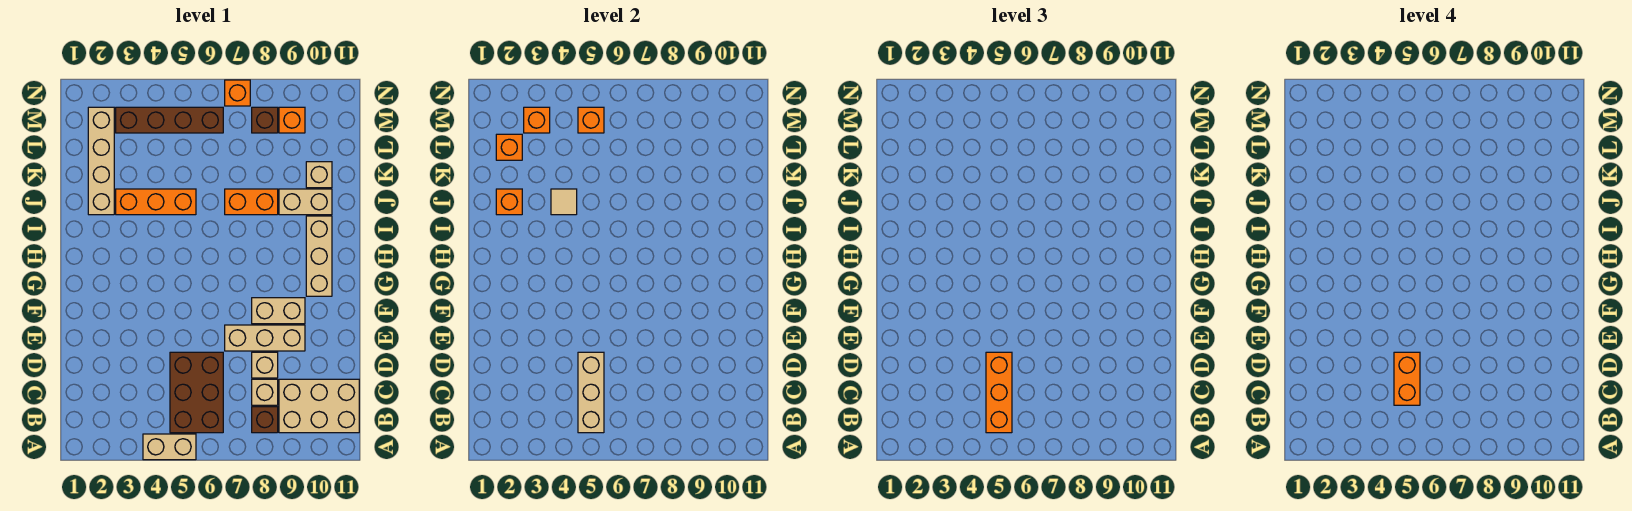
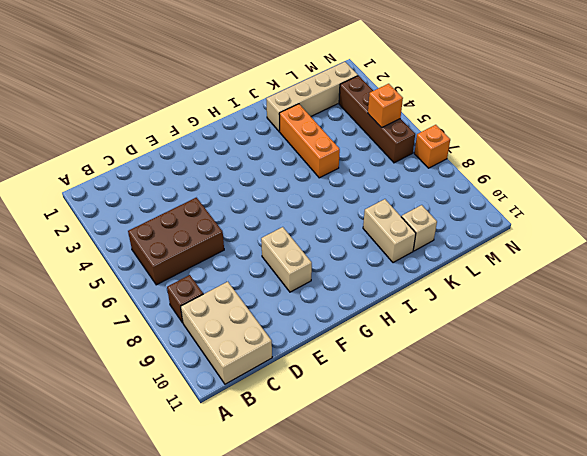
none -> tan 1x2 brick [143,434,196,460]
none -> tan 1x1 brick [252,379,278,405]
none -> tan 1x1 brick [252,352,278,378]

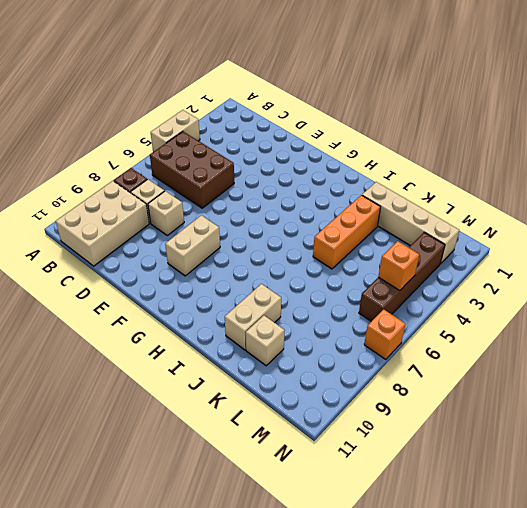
none -> tan 1x3 brick [225,325,305,351]
none -> tan 1x3 brick [306,216,332,296]
none -> orange 1x2 brick [225,189,278,215]

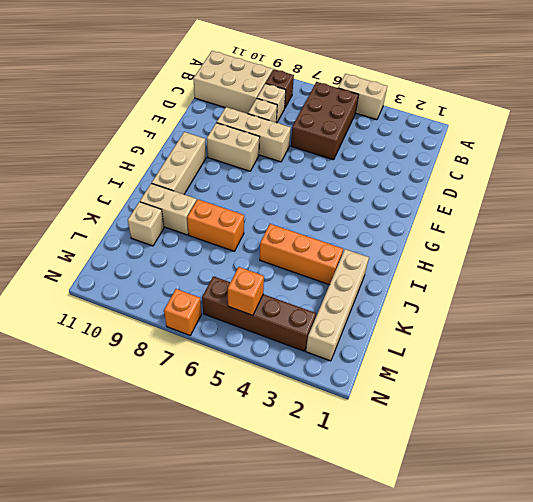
none -> brown 1x1 brick [252,107,278,133]
none -> orange 1x1 brick [279,107,305,133]
none -> tan 1x3 brick [578,352,604,433]

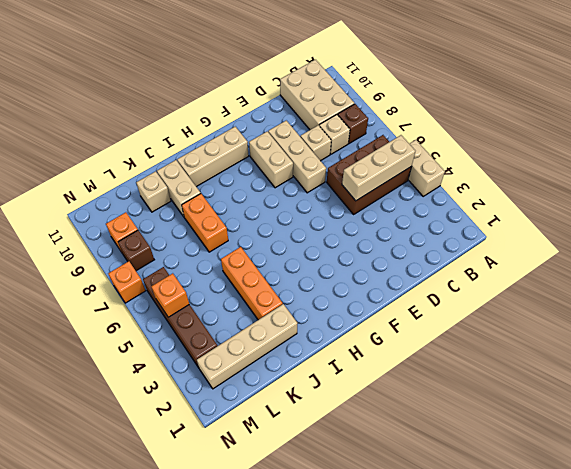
none -> orange 1x1 brick [496,189,522,215]
none -> tan 1x1 tile [551,189,577,215]
none -> orange 1x1 brick [496,134,522,160]

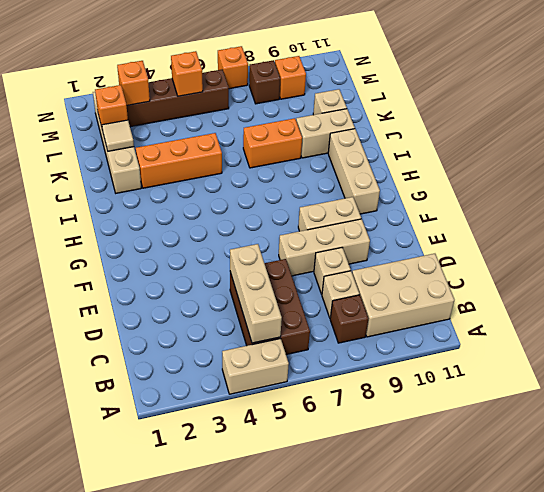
tan 1x1 tile [102,120,134,151] -> tan 1x1 tile moved to [551,189,577,215]
none -> orange 1x1 brick [496,189,522,215]
none -> orange 1x3 brick [986,352,1012,433]
none -> orange 1x2 brick [1394,352,1420,405]

